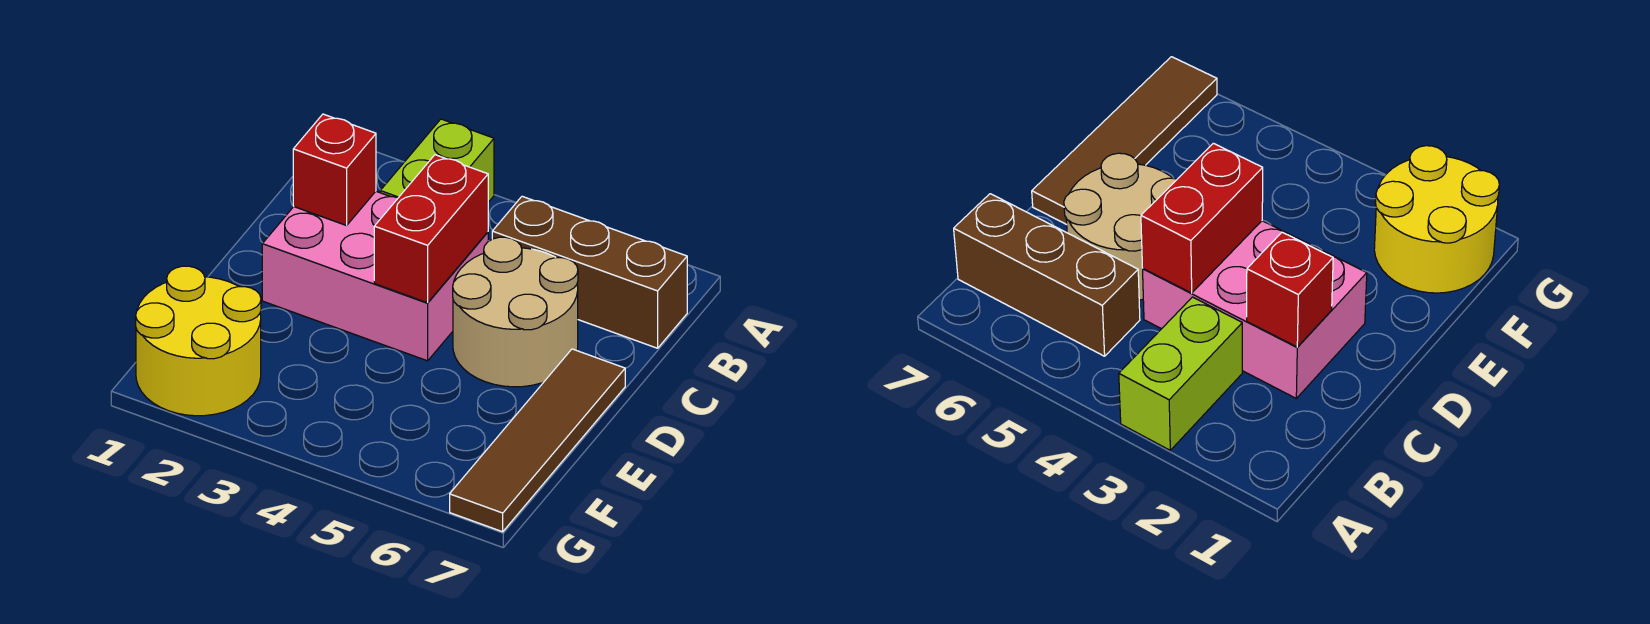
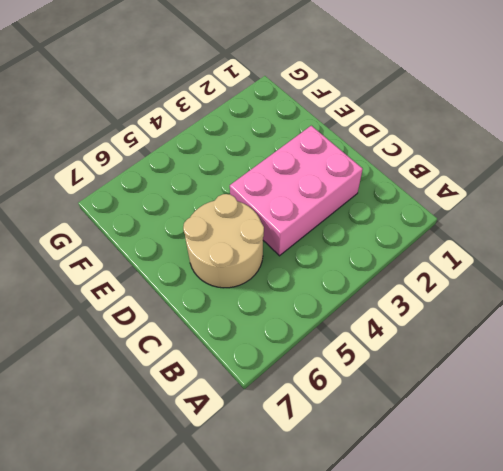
none -> lime 1x2 brick [380,119,494,202]
none -> brown 1x3 brick [492,196,687,348]

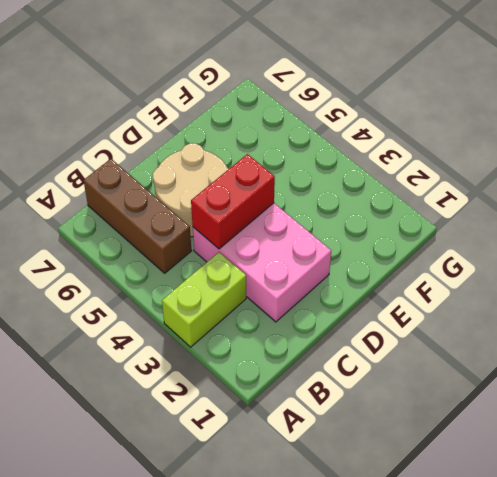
none -> brown 1x4 tile [450,349,625,532]
none -> yellow 2x2 round brick [136,266,261,416]

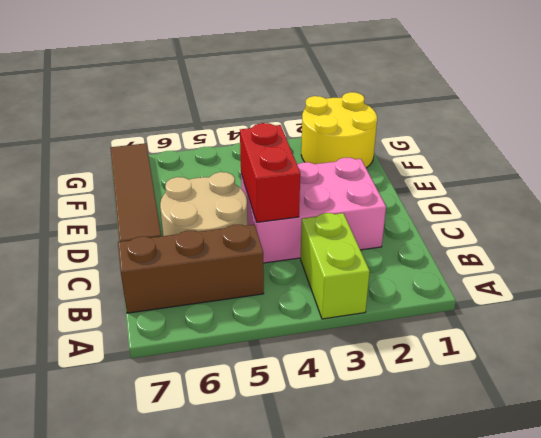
none -> red 1x1 brick [293,114,376,226]

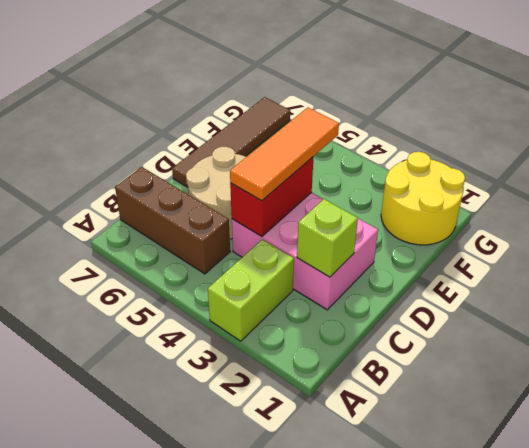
lime 1x1 brick [297,199,358,277] -> red 1x1 brick [293,114,376,226]
orange 1x3 tile [230,107,339,201] -> none

